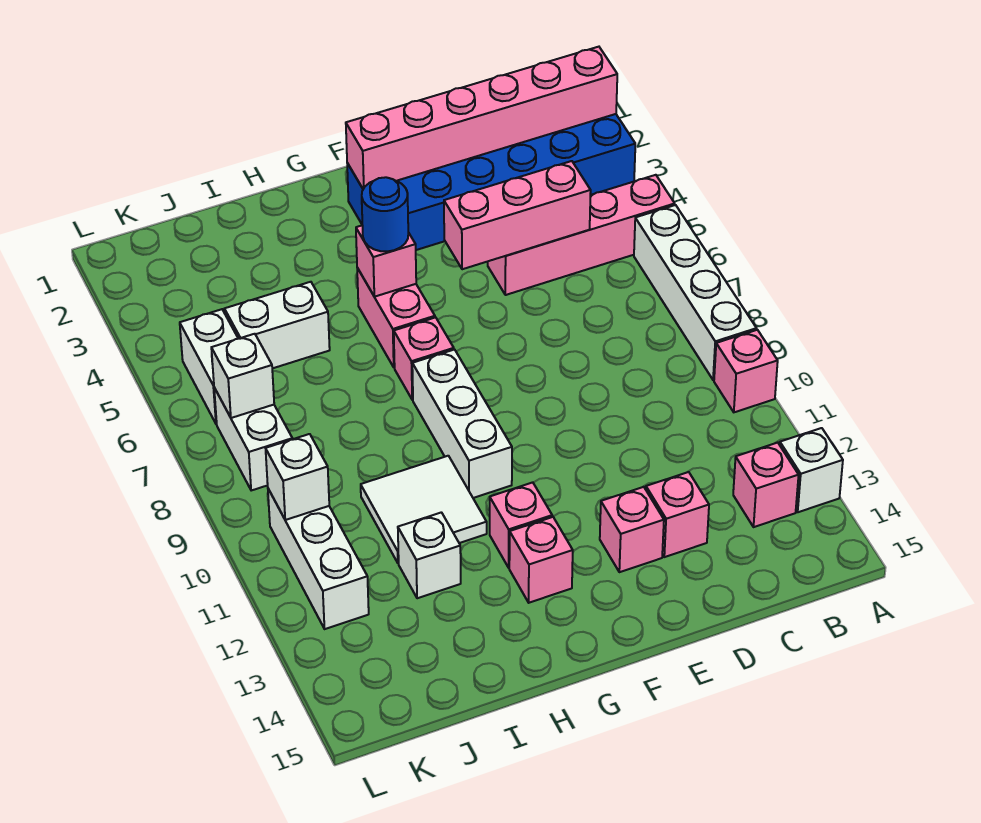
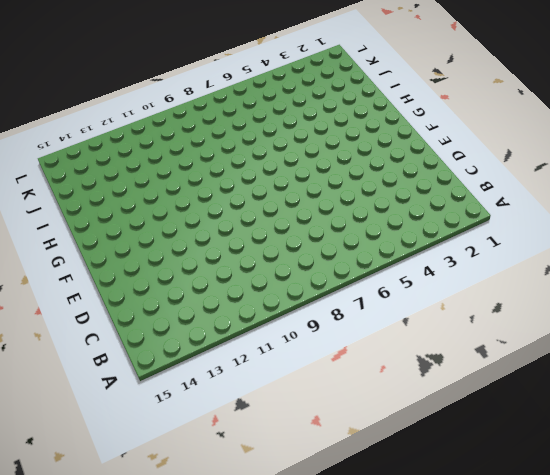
none -> blue 2x6 brick [347,114,635,250]
none -> pink 1x4 brick [488,175,675,295]
none -> white 1x4 brick [634,205,757,380]

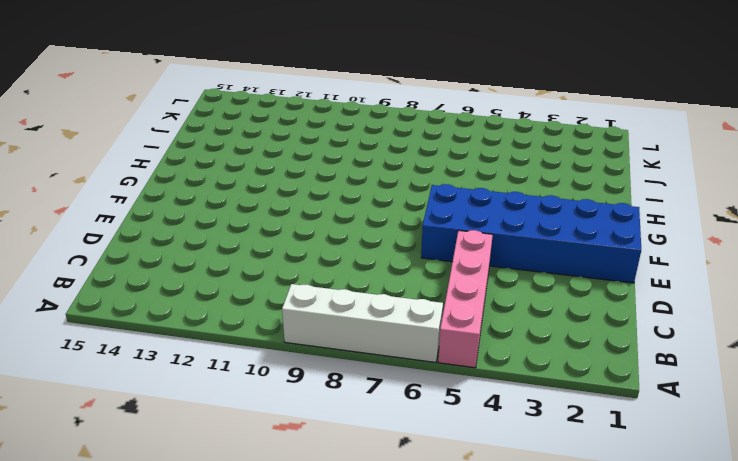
blue 2x6 brick [421,184,641,283] -> blue 2x6 brick turned to [347,114,635,250]
none -> pink 1x1 brick [714,330,778,412]
none -> white 1x1 brick [780,428,843,512]
none -> pink 1x1 brick [733,443,799,527]

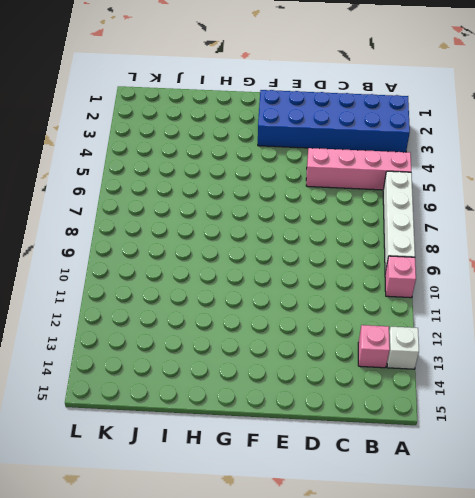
none -> pink 1x1 brick [646,472,709,557]
none -> pink 1x1 brick [600,487,664,572]
none -> pink 1x2 brick [357,268,435,368]

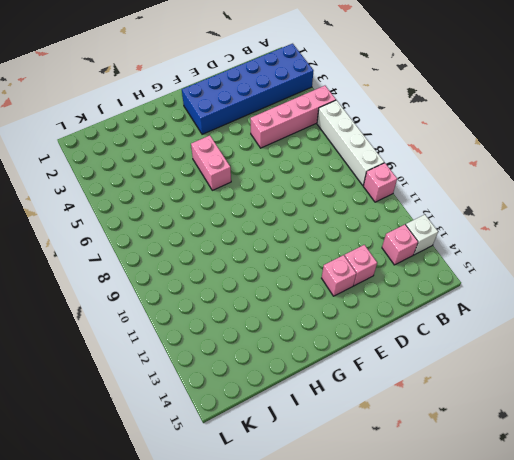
none -> pink 1x1 brick [394,317,454,400]
none -> white 1x3 brick [412,350,512,498]
none -> pink 1x1 brick [490,482,552,568]

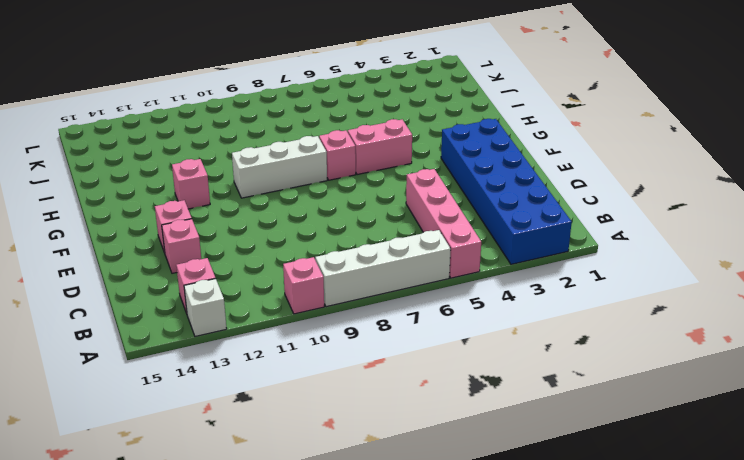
none -> pink 1x1 brick [509,517,573,603]
none -> white 2x2 tile [361,456,487,563]
none -> white 1x2 brick [224,282,330,369]

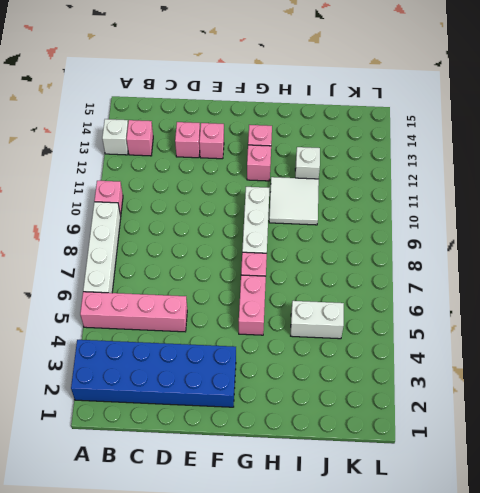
none -> white 1x2 brick [180,309,238,424]
none -> white 1x2 brick [214,388,292,491]
none -> white 1x3 brick [268,489,369,629]

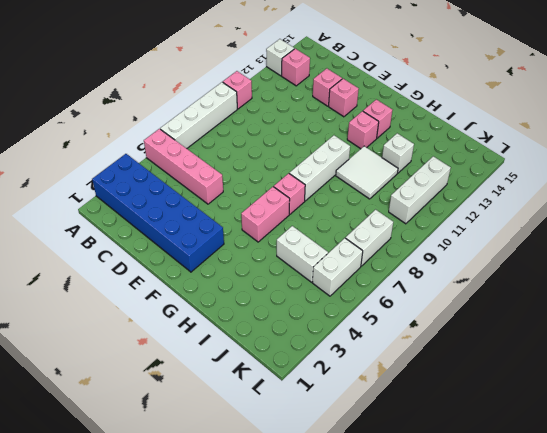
none -> pink 1x6 brick [346,47,617,189]
none -> pink 1x3 brick [444,161,591,269]
none -> pink 1x1 brick [356,225,416,297]

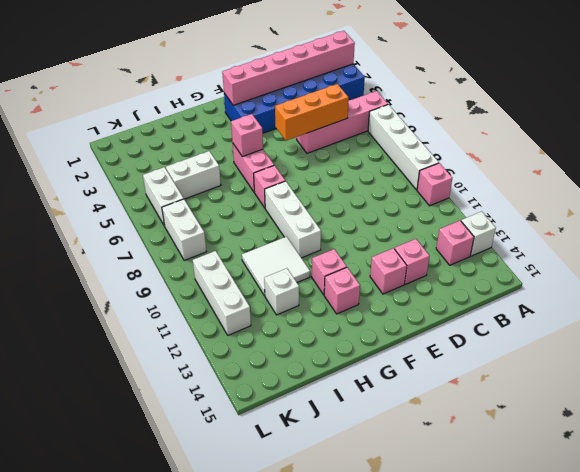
orange 1x3 brick [275,84,349,141] -> pink 1x3 brick [444,161,591,269]
none -> white 1x1 brick [211,334,274,418]
none -> white 1x1 brick [266,434,329,520]
none -> blue 1x1 round brick [362,177,408,252]

